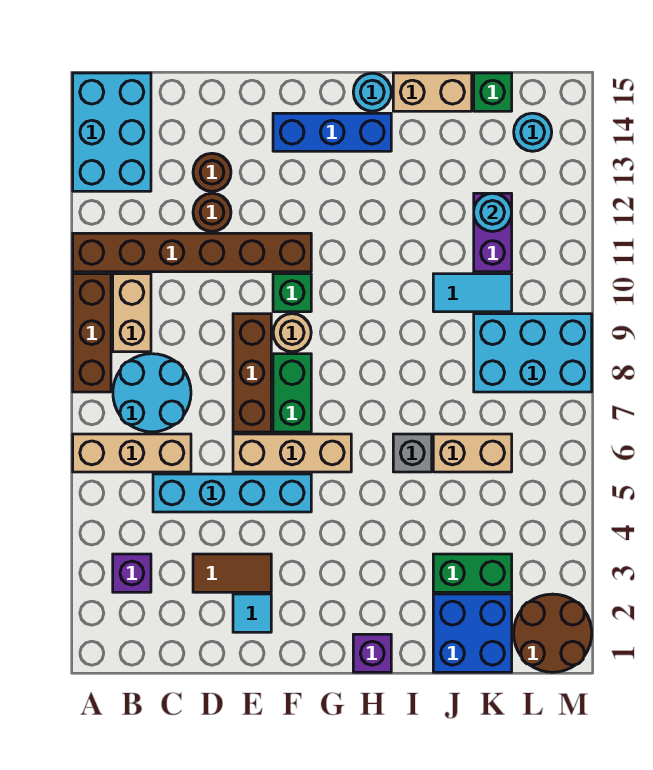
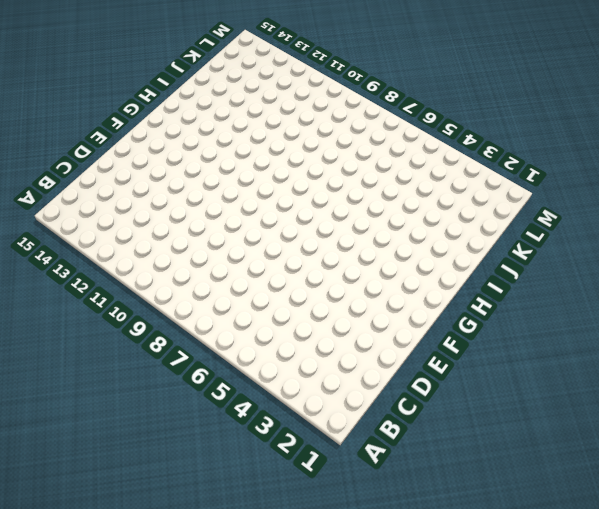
none -> tan 1x3 brick [73,434,191,472]
none -> brown 1x3 brick [73,274,111,392]
none -> brown 1x6 brick [73,233,311,272]
none -> cyan 2x3 brick [73,73,151,191]

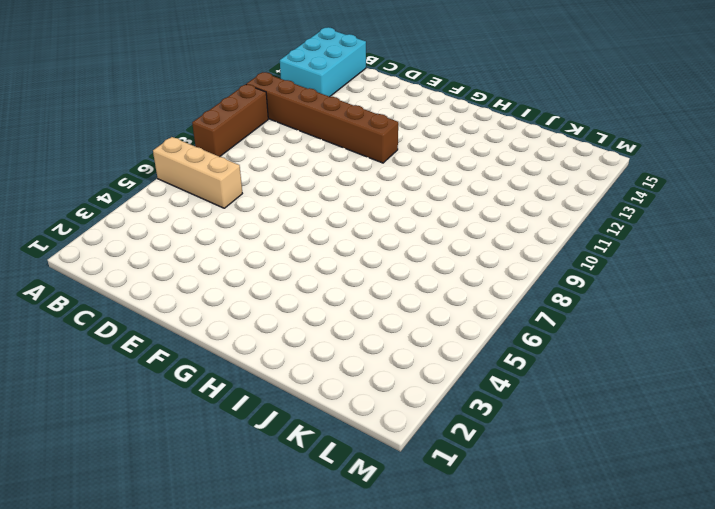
none -> purple 1x1 brick [113,554,151,592]
none -> cyan 2x2 round brick [113,354,191,432]
none -> tan 1x2 brick [113,274,151,352]
none -> cyan 1x4 brick [153,474,311,512]

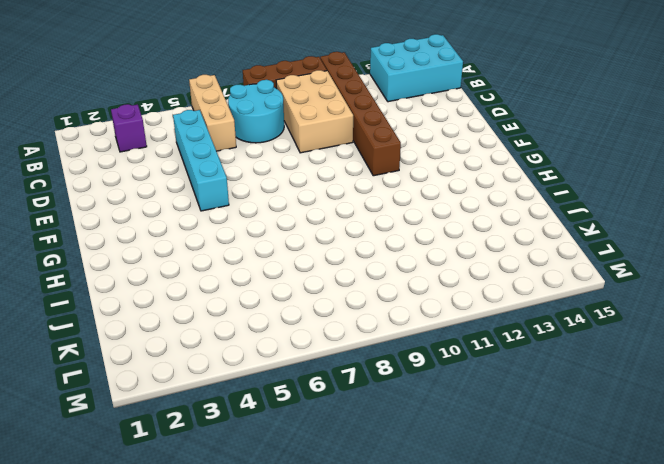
tan 2x3 brick [276,70,353,153] -> tan 1x2 brick [113,274,151,352]
none -> brown 1x2 tile [193,554,271,592]
none -> brown 1x1 round brick [193,193,231,231]
none -> brown 1x1 round brick [193,153,231,191]
none -> cyan 1x1 tile [233,594,271,632]

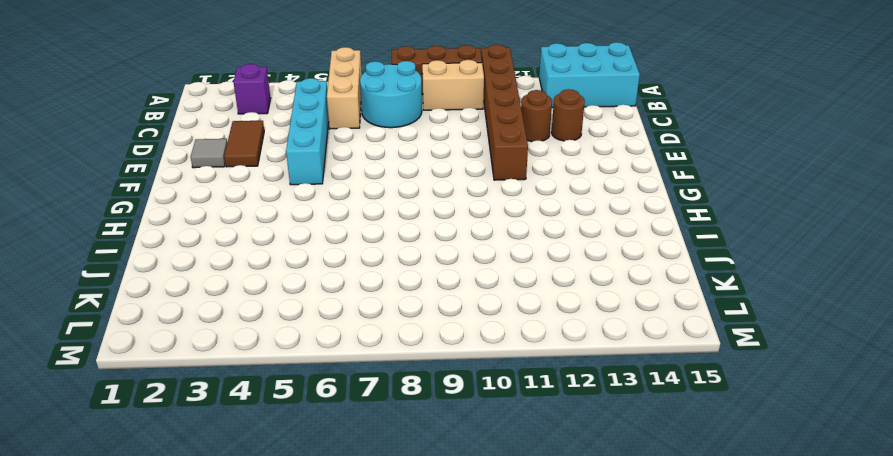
grey 1x1 tile [191,139,227,168] -> cyan 1x1 tile [233,594,271,632]
none -> tan 1x3 brick [233,434,351,472]
none -> brown 1x3 brick [233,314,271,432]
none -> green 1x2 brick [273,354,311,432]
none -> tan 1x1 round brick [273,314,311,352]

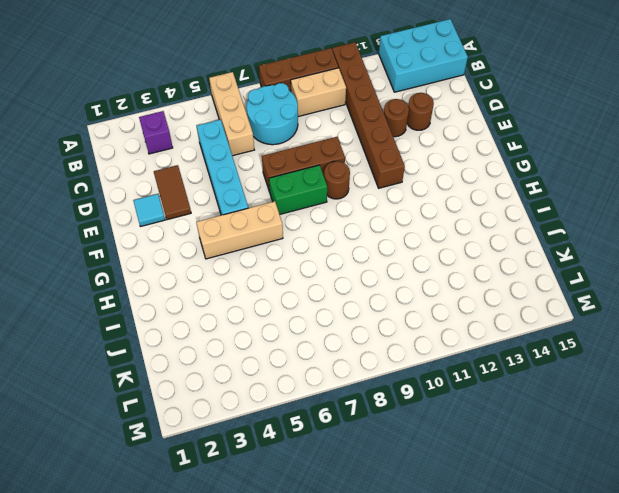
brown 1x1 round brick [324,161,350,199] -> tan 1x1 round brick [273,314,311,352]
tan 1x3 brick [196,201,283,259] -> tan 1x3 brick turned to [233,434,351,472]
none -> green 1x1 brick [273,274,311,312]
none -> blue 1x3 brick [273,113,391,151]
none -> purple 1x1 brick [353,634,391,672]
none -> cyan 1x1 round brick [353,73,391,111]

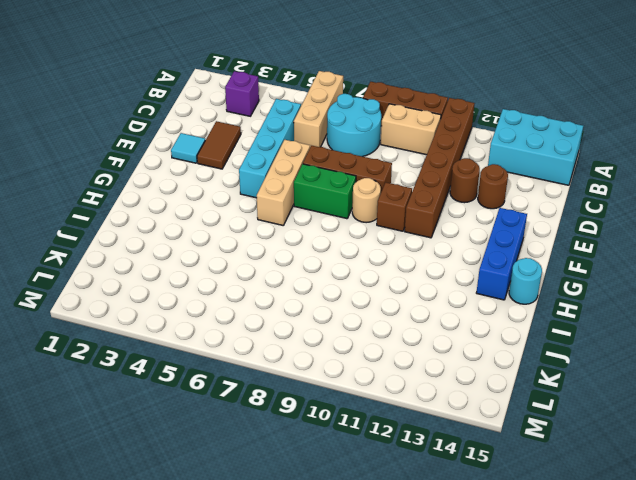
brown 1x1 brick [377,183,412,231] -> green 1x1 brick [273,274,311,312]
none -> purple 1x1 brick [353,634,391,672]
none -> grey 1x1 brick [393,434,432,472]
none -> tan 1x2 brick [393,73,472,111]
none -> blue 2x2 brick [433,594,512,672]

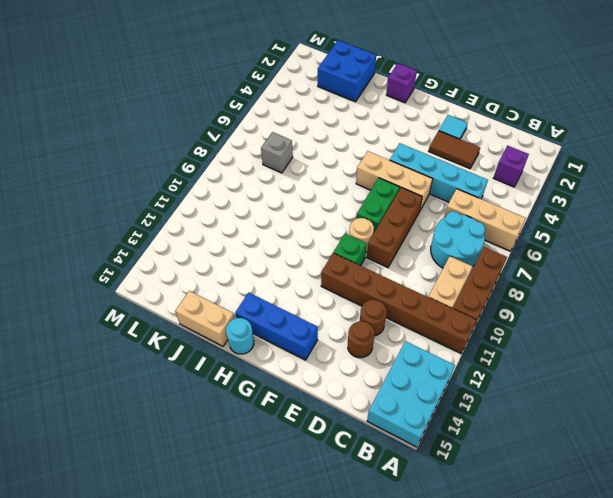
grey 1x1 brick [261,132,293,173] -> grey 1x1 brick moved to [393,434,432,472]
none -> green 1x2 brick [433,554,512,592]
none -> tan 1x2 brick [433,434,512,472]
none -> cyan 1x2 tile [433,274,512,312]
none -> cyan 2x3 brick [474,314,592,392]

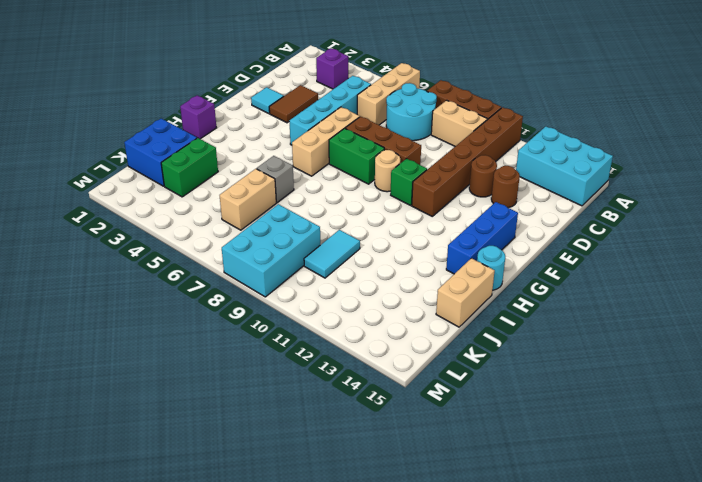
none -> purple 1x2 brick [474,193,512,272]
none -> green 1x1 brick [474,73,512,111]
none -> brown 2x2 round brick [514,594,592,672]
none -> cyan 1x1 round brick [514,113,552,151]

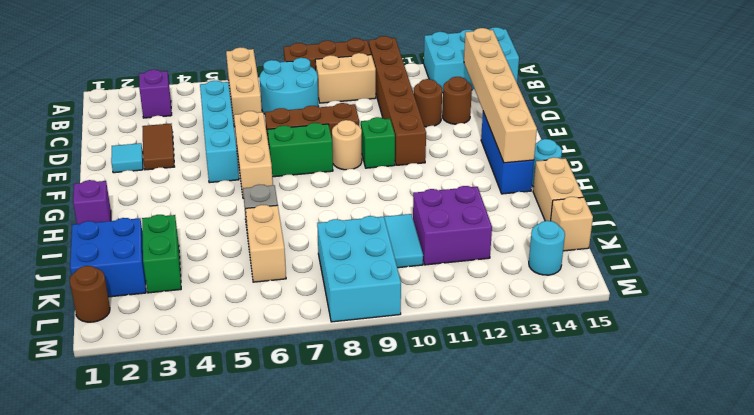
tan 1x6 brick [464,28,537,163] -> none
purple 2x2 brick [413,186,492,265] -> purple 1x2 brick [474,193,512,272]
tan 1x1 brick [551,197,593,251] -> green 1x1 brick [474,73,512,111]
brown 1x1 round brick [70,266,110,322] -> brown 2x2 round brick [514,594,592,672]
none -> cyan 1x1 round brick [474,193,512,231]

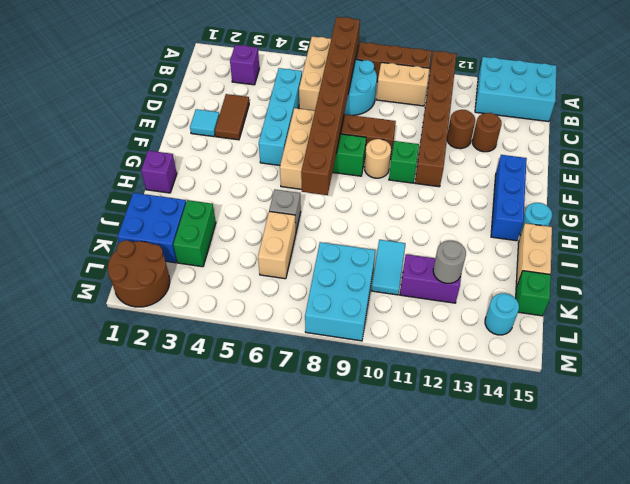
brown 1x8 brick [301,17,360,195] -> none
grey 1x1 round brick [433,241,466,283] -> cyan 1x1 round brick [474,193,512,231]

